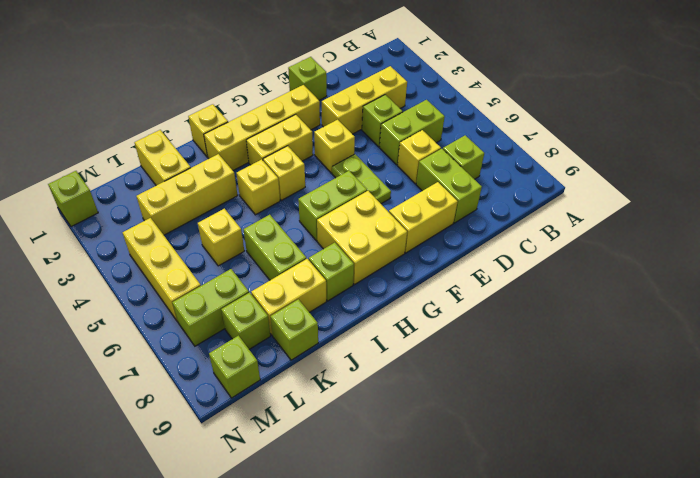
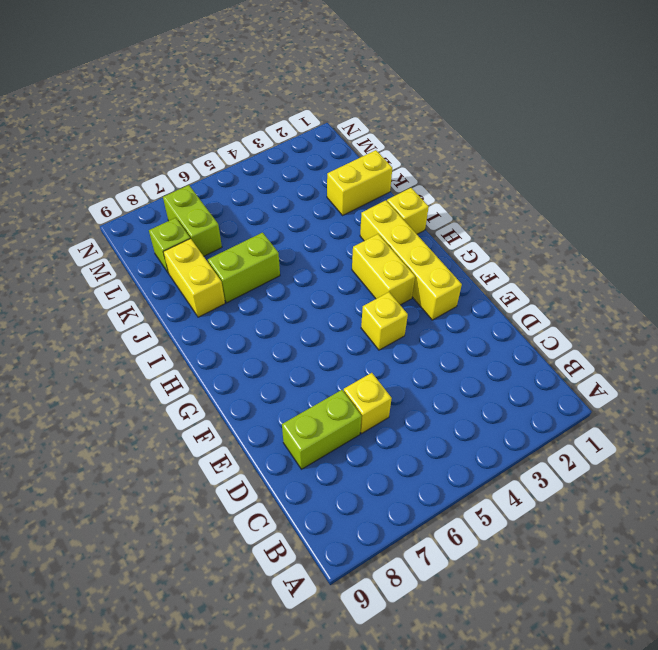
none -> yellow 1x3 brick [322,66,407,134]
none -> lime 1x2 brick [379,100,445,165]
none -> lime 1x1 brick [443,135,484,179]

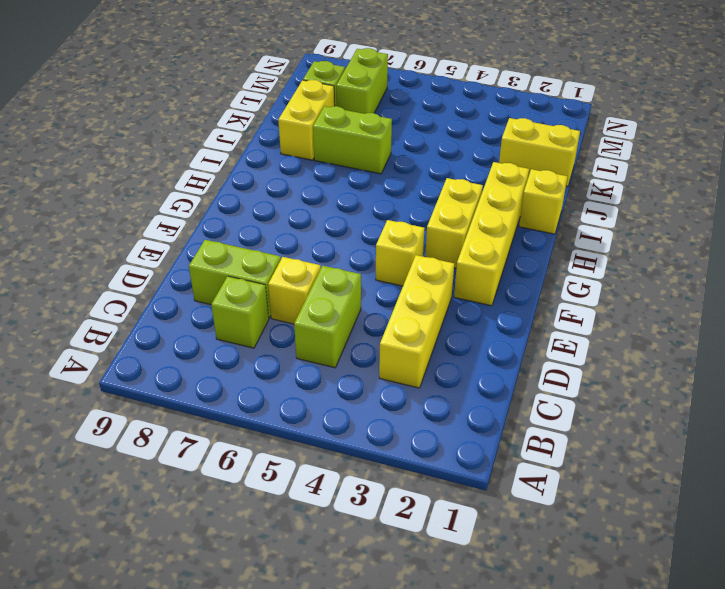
none -> lime 1x1 brick [362,95,403,147]
none -> lime 1x1 brick [288,57,327,100]
none -> yellow 1x2 brick [389,182,458,253]

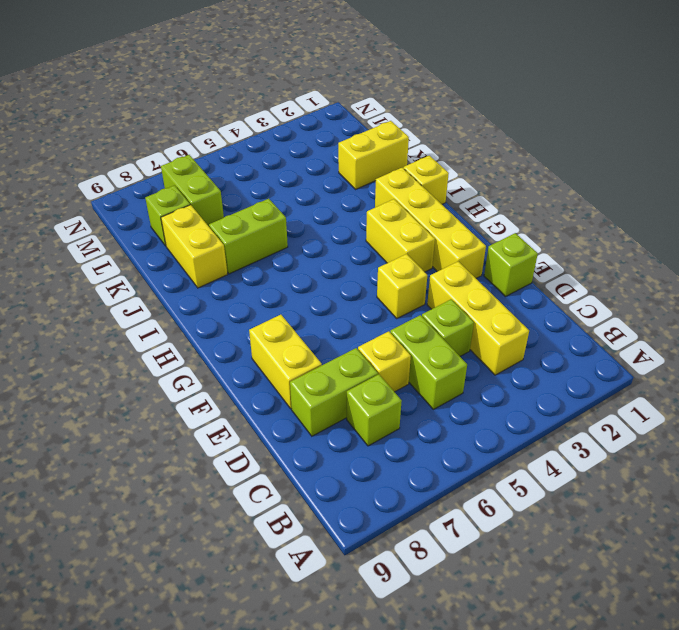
none -> lime 1x2 plate [332,154,391,204]
none -> lime 1x2 brick [298,171,367,241]
none -> yellow 2x2 brick [317,191,407,285]

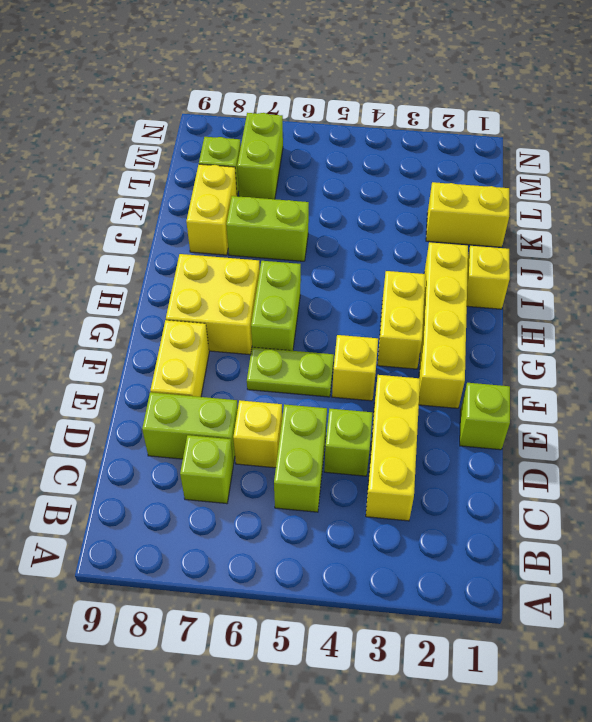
none -> yellow 1x1 brick [263,146,305,200]
none -> yellow 1x1 brick [236,159,280,215]
none -> lime 1x1 brick [309,243,354,301]

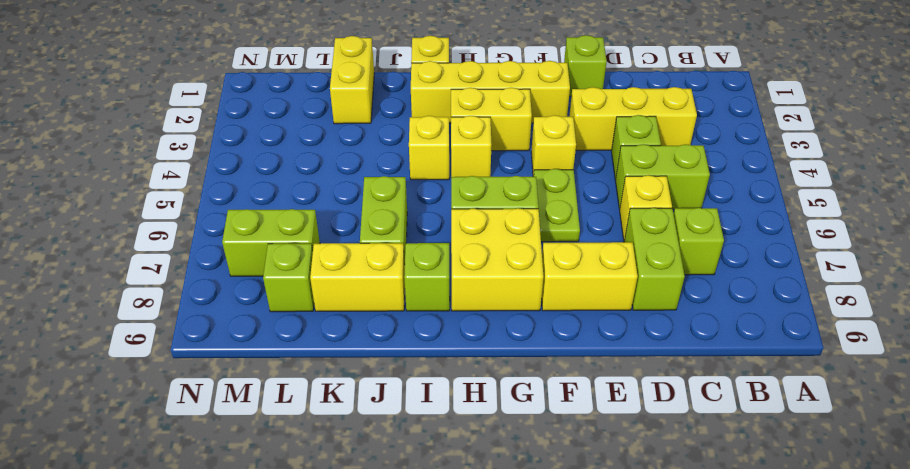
none -> yellow 1x3 brick [137,154,238,235]
none -> yellow 1x1 brick [198,208,244,266]
none -> lime 1x1 brick [270,299,318,360]

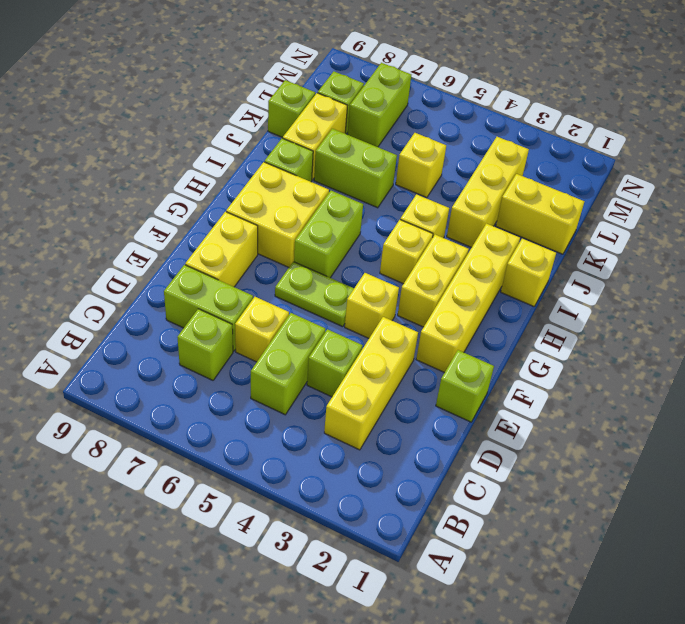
none -> yellow 1x3 brick [123,218,201,322]
none -> lime 1x1 brick [209,336,260,398]
none -> lime 1x1 brick [48,171,98,227]

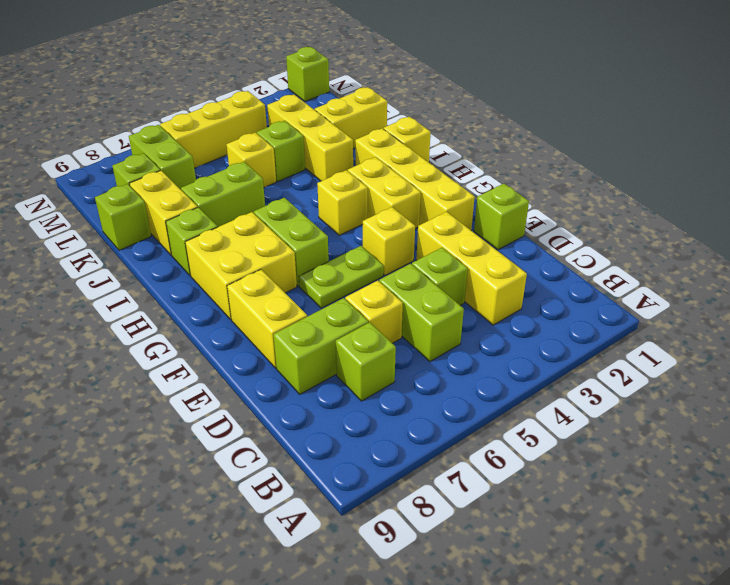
lime 1x1 brick [257,121,305,181] -> lime 1x1 brick moved to [209,336,260,398]
none -> yellow 1x1 brick [236,159,280,215]

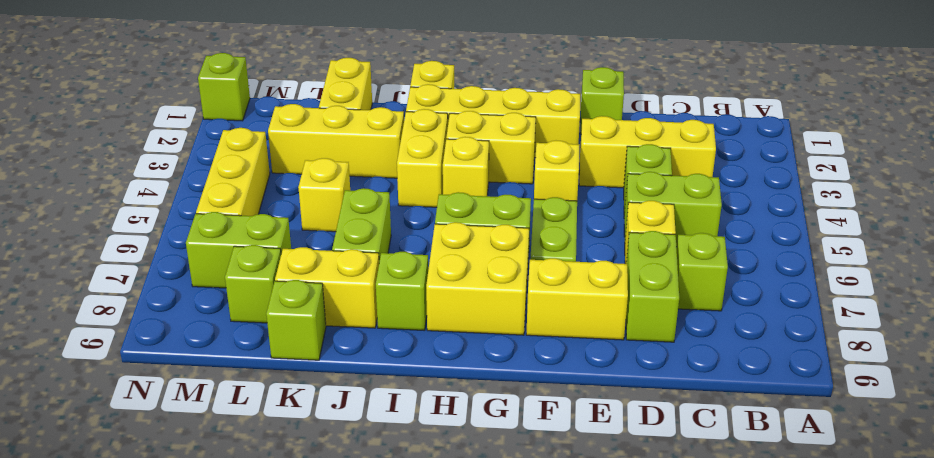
yellow 1x2 brick [397,109,448,207] -> yellow 1x1 brick [236,159,280,215]
none -> lime 1x1 brick [209,336,260,398]

